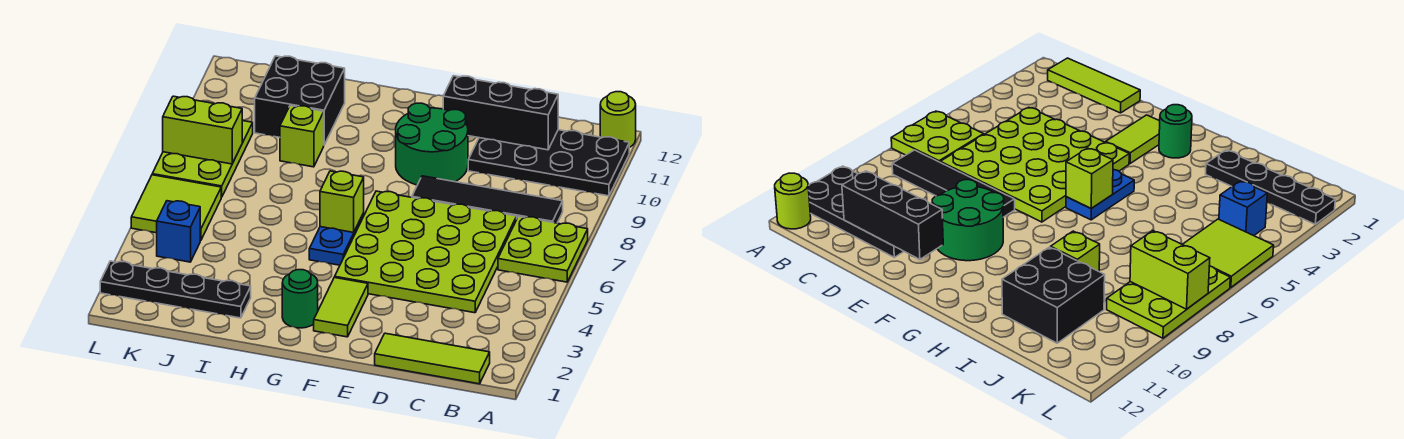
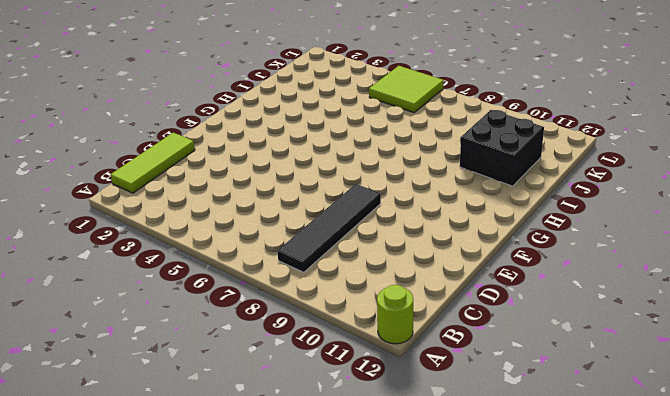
none -> lime 2x2 plate [498,216,588,282]
none -> black 2x4 plate [468,130,629,196]
none -> lime 4x4 plate [335,191,517,313]

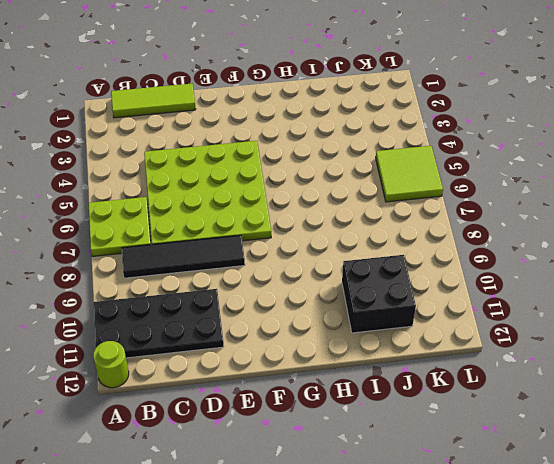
none -> green 2x2 round brick [396,103,468,185]
none -> lime 1x2 tile [314,277,368,337]
none -> green 1x1 round brick [282,270,318,328]

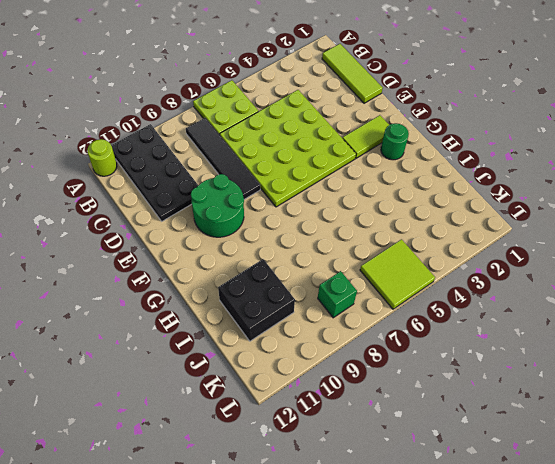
green 1x1 brick [318,271,357,318] -> lime 2x3 plate [152,121,253,197]
none -> blue 1x2 plate [309,213,364,265]
none -> black 1x4 plate [100,261,251,318]
none -> lime 1x1 brick [280,105,324,167]

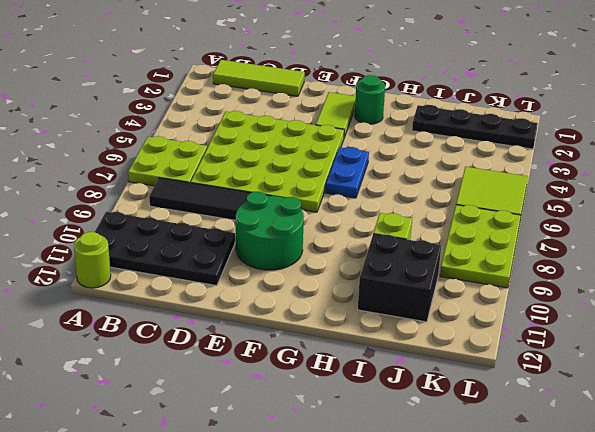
none -> blue 1x1 brick [157,201,200,262]
none -> black 1x3 brick [443,76,558,150]
none -> lime 1x1 brick [320,171,364,232]

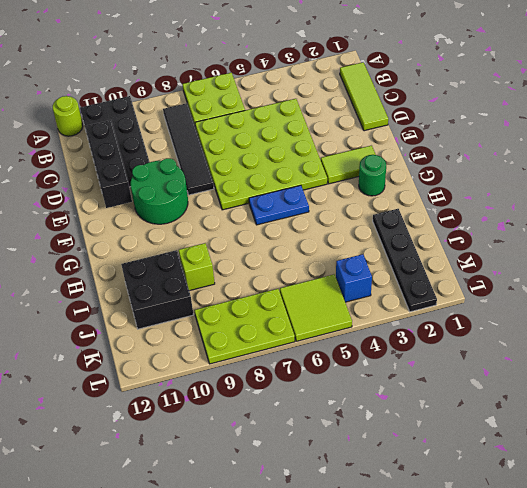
none -> lime 1x1 brick [320,171,364,232]
none -> lime 1x2 brick [163,96,242,164]

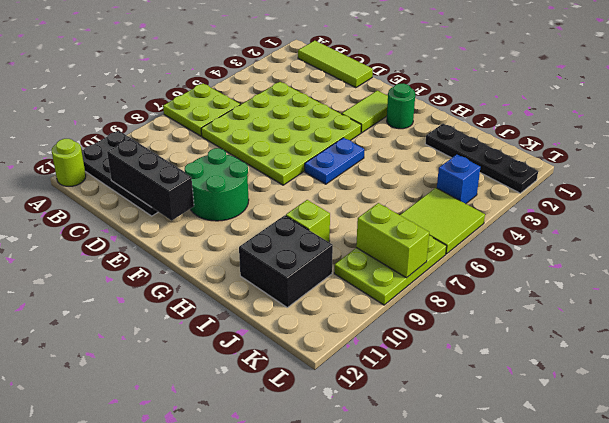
none -> black 1x4 tile [412,176,563,223]
none -> lime 1x1 brick [320,171,364,232]

